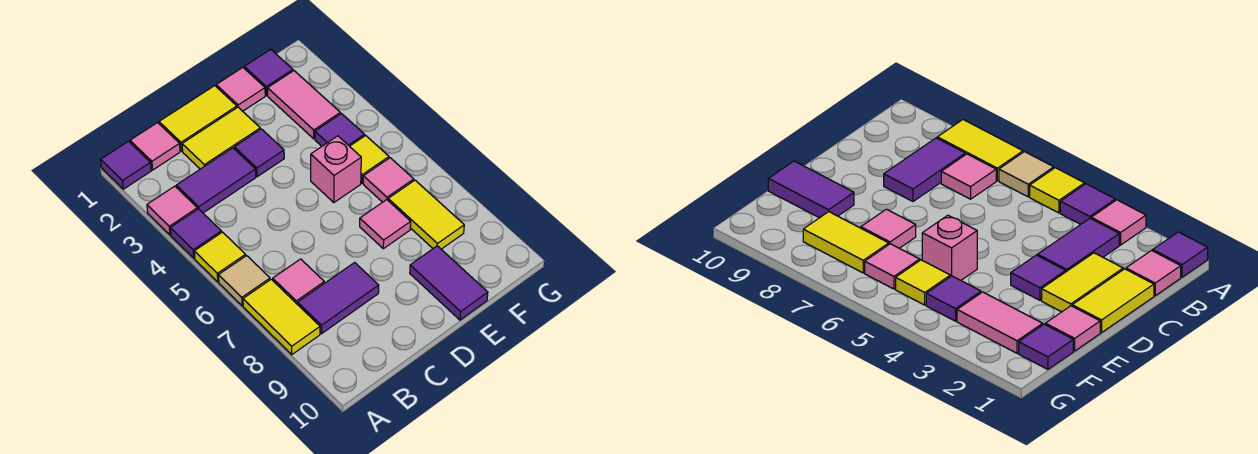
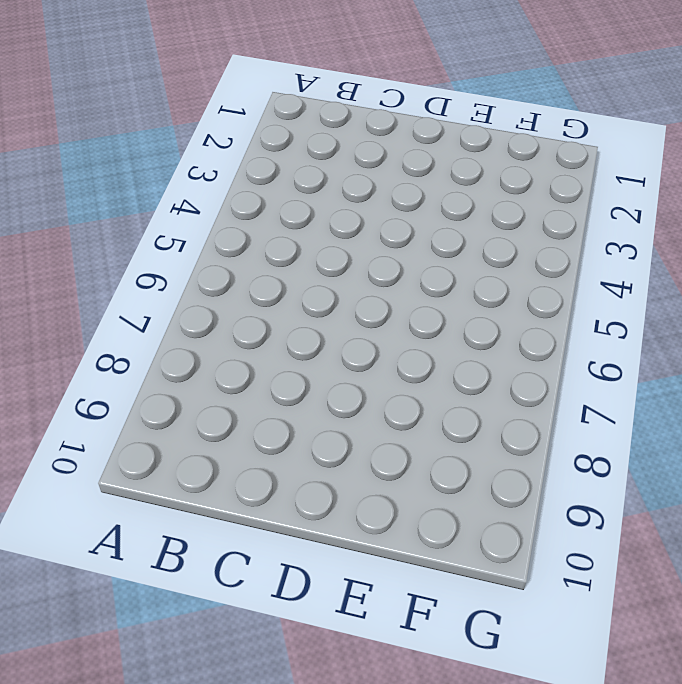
none -> purple 1x1 tile [101,141,151,189]
none -> pink 1x1 tile [147,186,197,235]
none -> purple 1x1 tile [171,209,221,258]

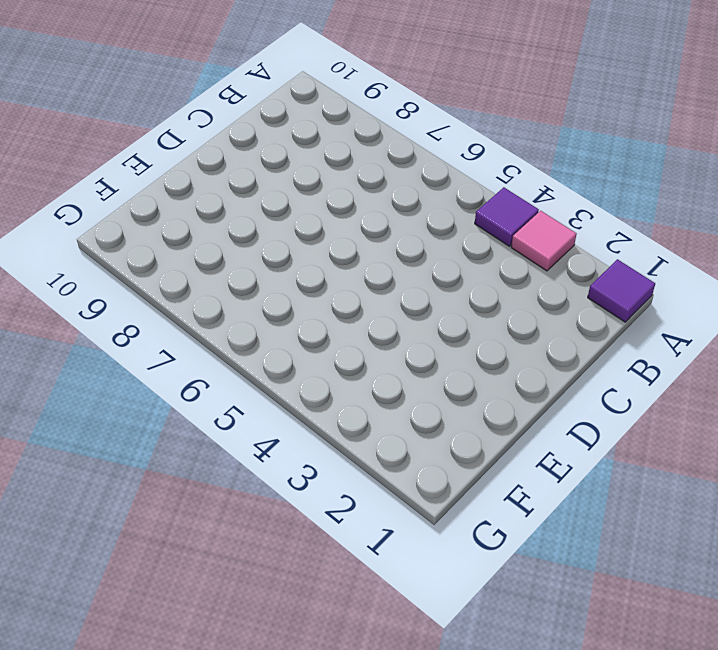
none -> yellow 1x1 tile [194,232,246,282]
none -> tan 1x1 tile [219,256,270,306]
none -> yellow 1x2 tile [243,279,320,355]

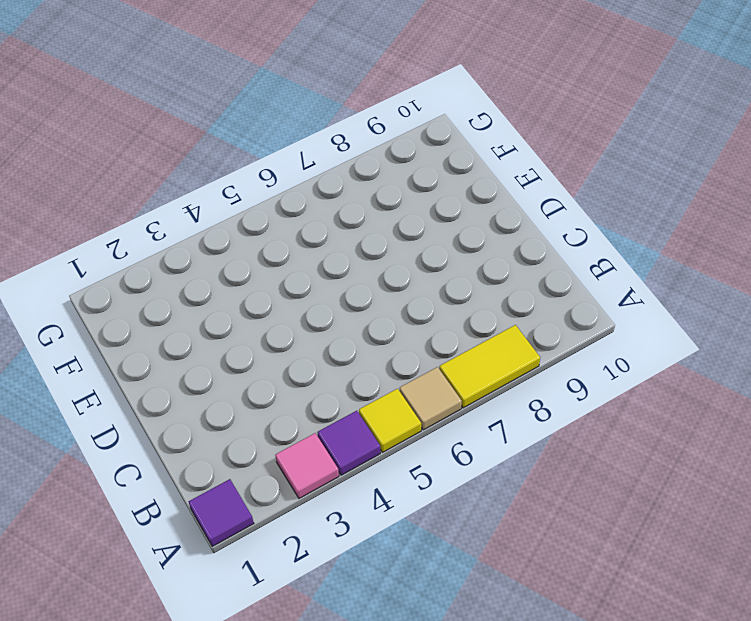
none -> pink 1x1 tile [130,123,180,170]
none -> purple 1x2 tile [176,148,256,213]
none -> pink 1x1 tile [273,259,324,305]

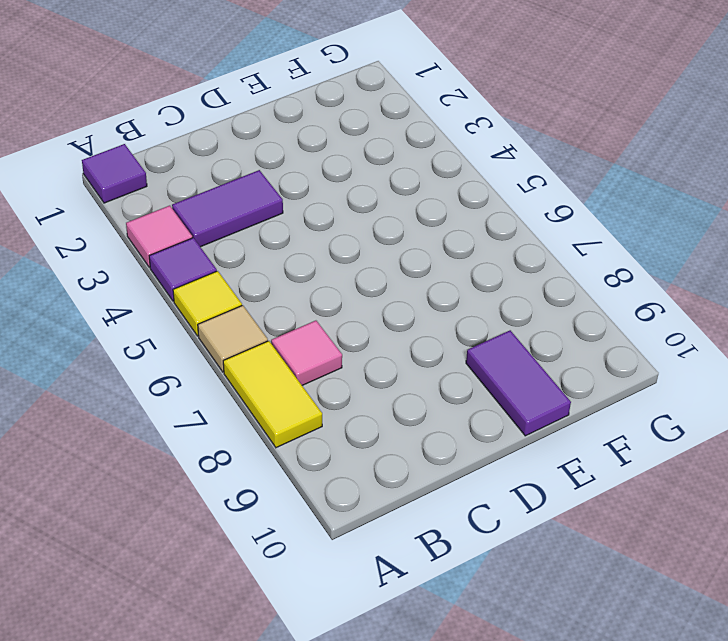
none -> pink 1x1 tile [130,123,180,170]
none -> purple 1x2 tile [298,263,379,334]
none -> yellow 1x2 tile [159,86,237,151]

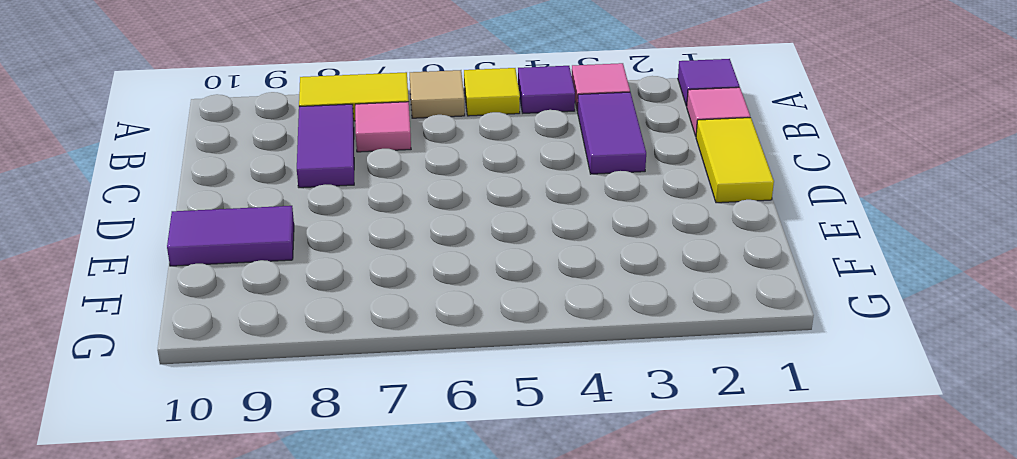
none -> yellow 1x2 tile [182,107,260,169]
none -> purple 1x1 tile [234,129,284,177]
none -> pink 1x1 tile [216,68,265,111]

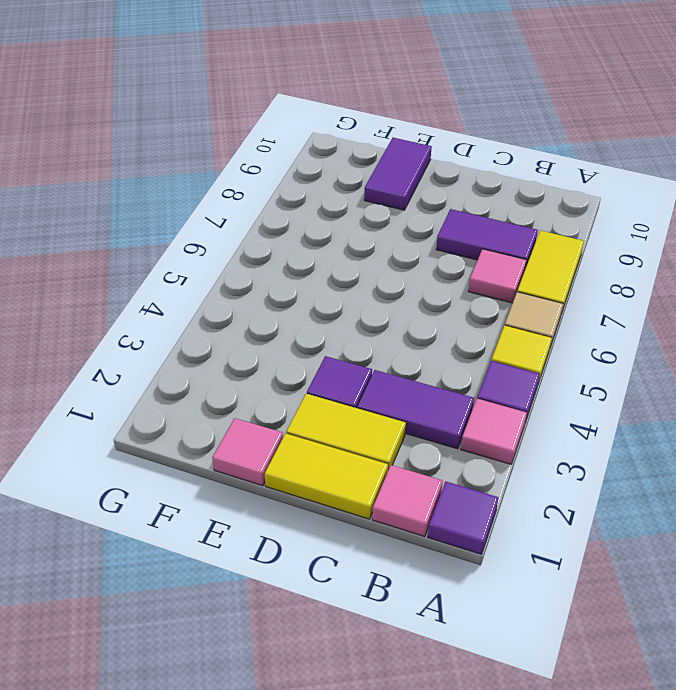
none -> pink 1x1 brick [311,136,361,203]
none -> pink 1x1 tile [360,200,411,249]
none -> purple 1x1 tile [244,49,293,95]

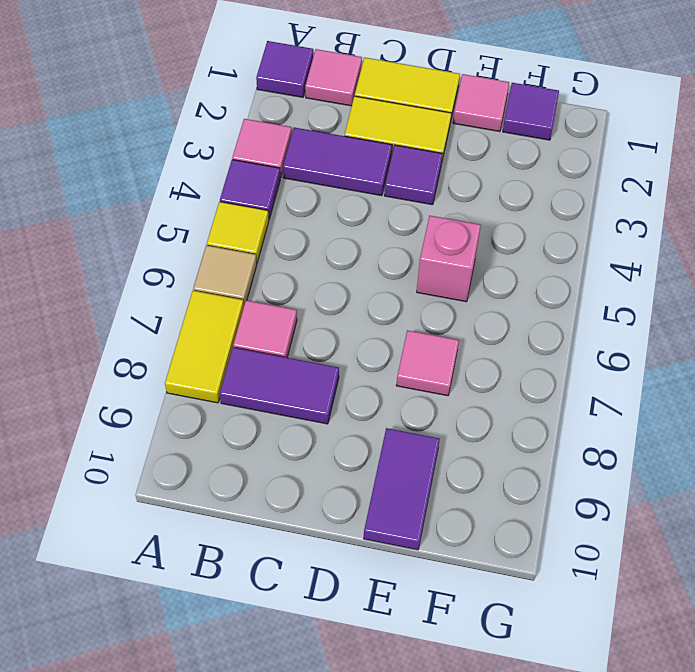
none -> pink 1x2 tile [268,71,340,139]
none -> purple 1x1 tile [315,114,365,146]
none -> yellow 1x1 tile [350,136,389,183]

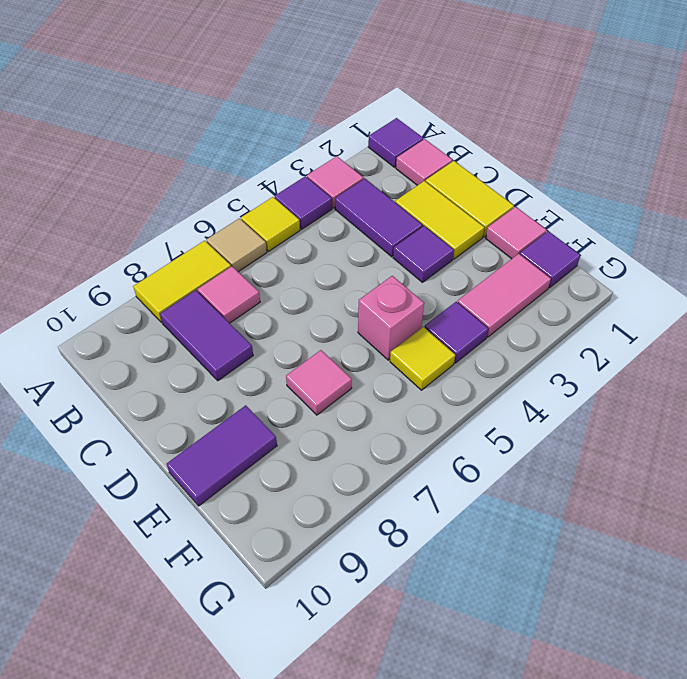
none -> pink 1x1 tile [363,158,414,202]
none -> yellow 1x2 tile [388,180,464,249]

